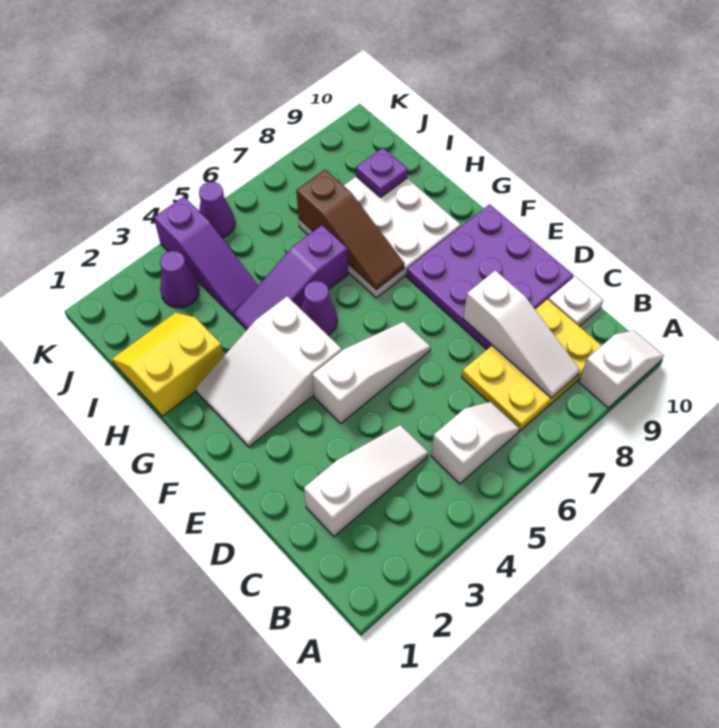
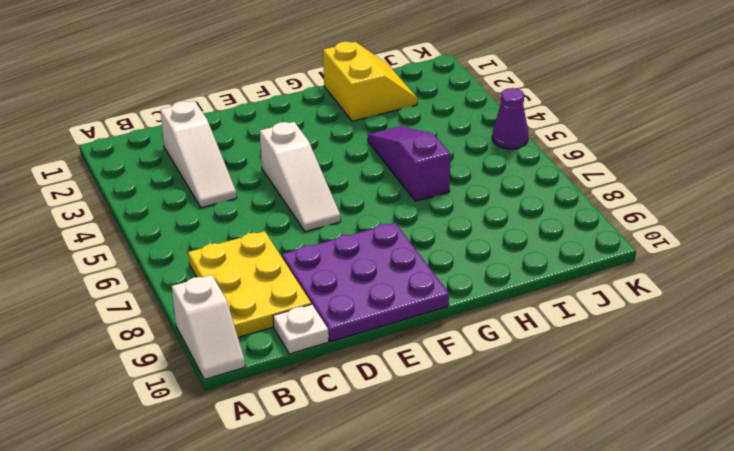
none -> white 1x2 slope [431,402,519,484]
none -> white 2x3 slope [196,296,342,447]
none -> purple 1x1 cone [301,281,337,335]

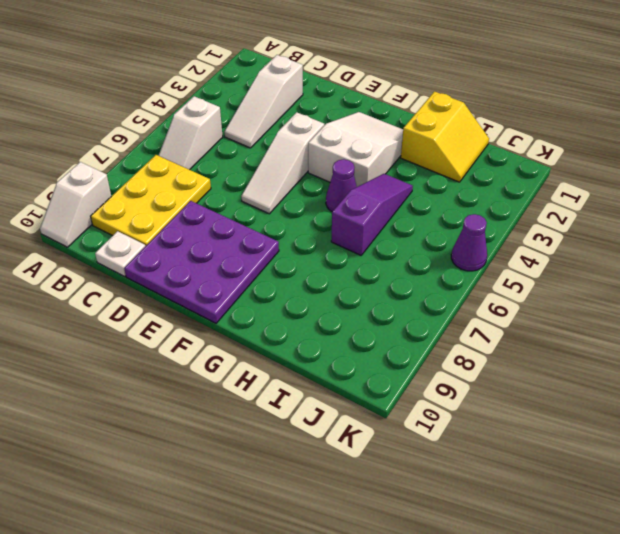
none -> white 3x3 plate [299,177,461,298]
none -> purple 1x3 slope [154,197,258,317]
none -> purple 1x1 cone [160,251,199,308]

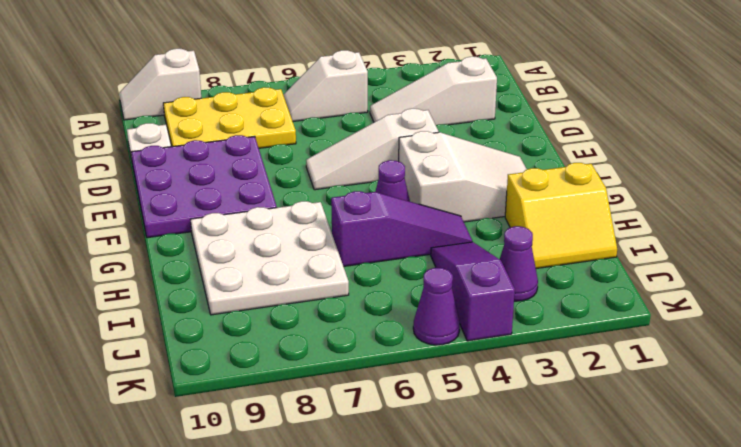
none -> white 1x3 slope [463,270,580,398]
none -> brown 1x3 slope [296,170,404,290]
none -> purple 1x1 plate [356,148,408,197]

